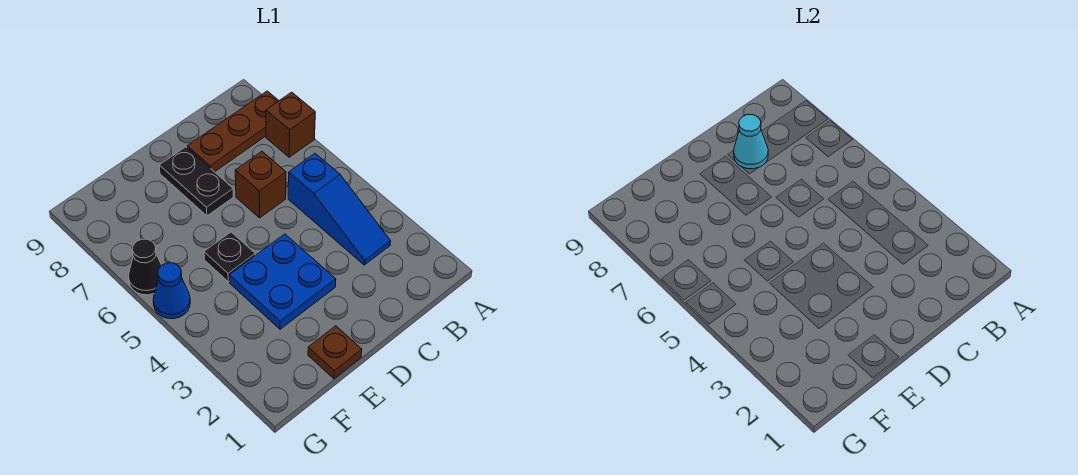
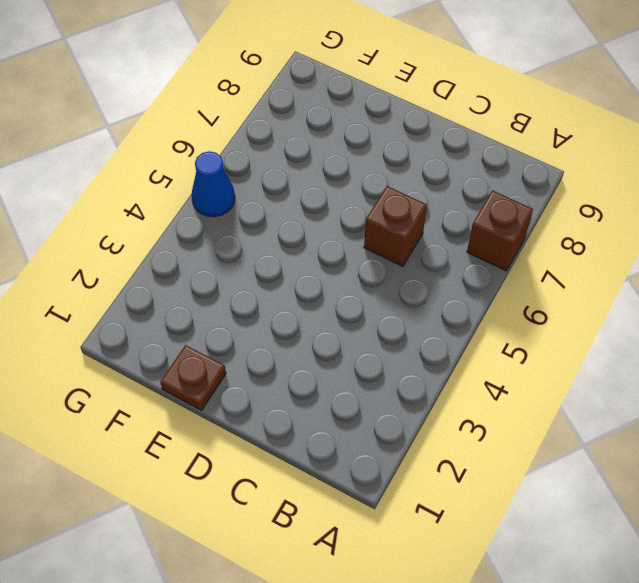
none -> brown 1x3 plate [187,91,279,172]
none -> blue 1x3 slope [288,153,391,265]

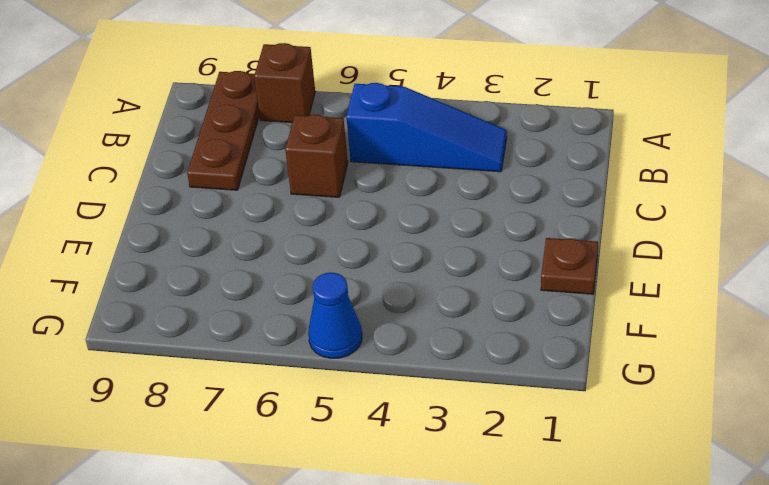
none -> blue 2x2 plate [229,234,336,329]
none -> black 1x2 plate [159,147,233,216]

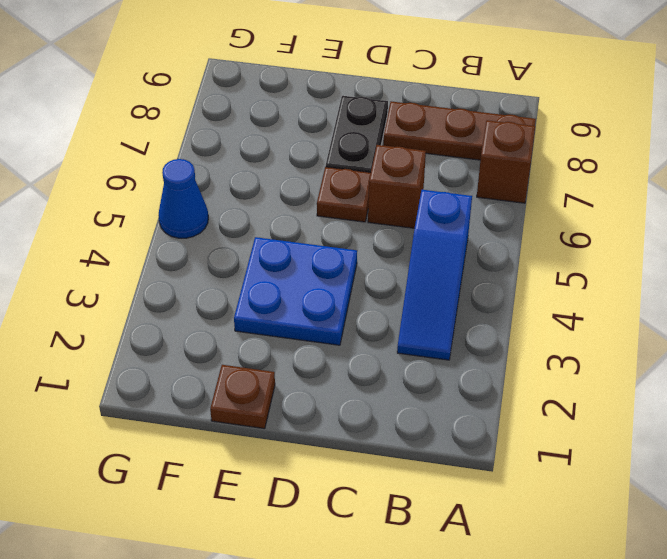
brown 1x1 plate [317,167,371,222] -> none
none -> black 1x1 plate [204,232,255,282]
none -> black 1x1 cone [129,239,161,295]

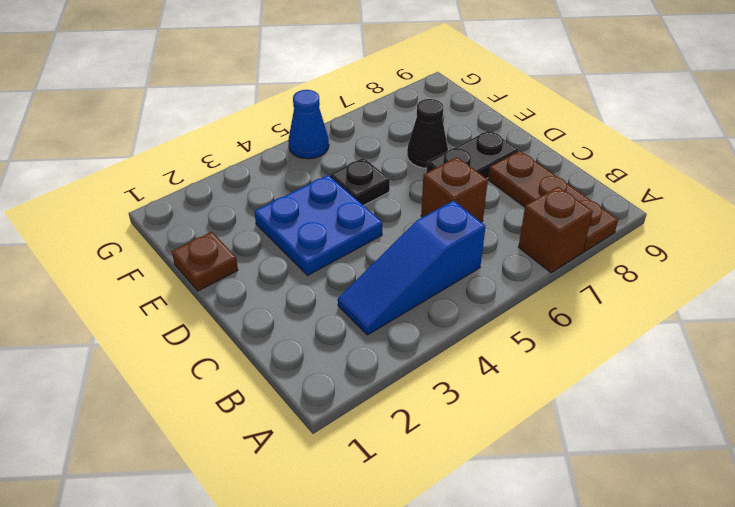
black 1x1 cone [407,99,448,168] -> black 1x1 cone moved to [129,239,161,295]
none -> cyan 1x1 cone [734,115,768,169]

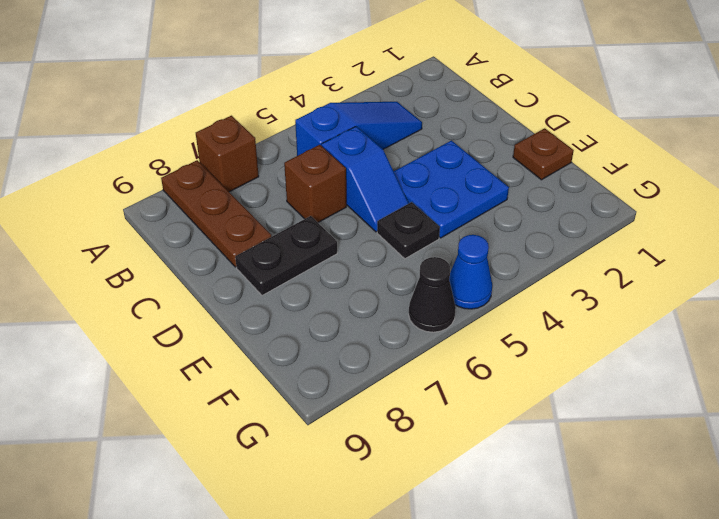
blue 1x2 slope [322,127,409,232] -> none
none -> cyan 1x1 cone [734,115,768,169]

